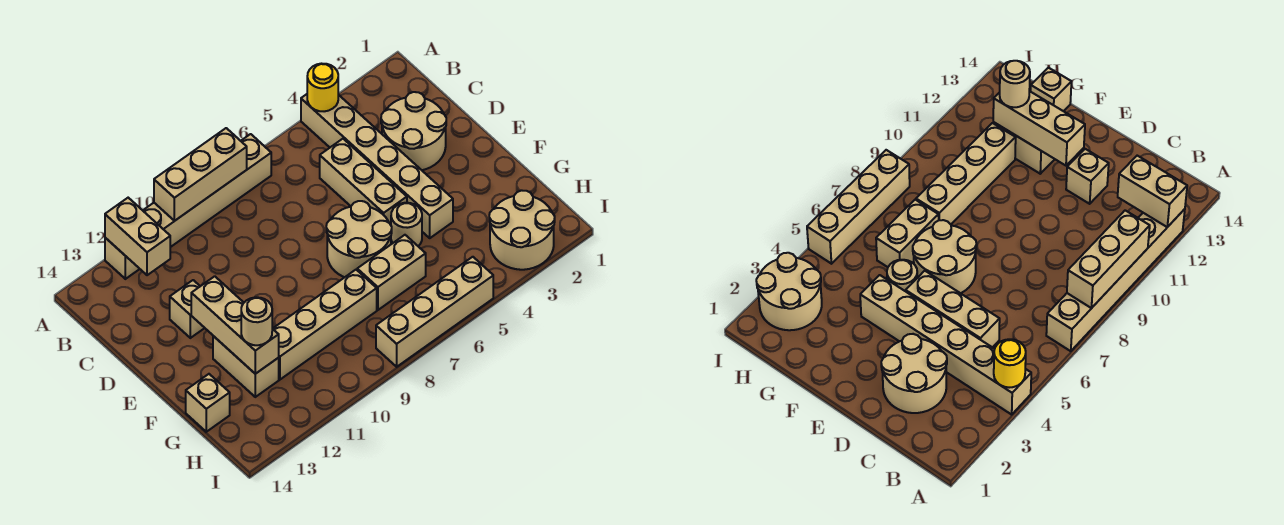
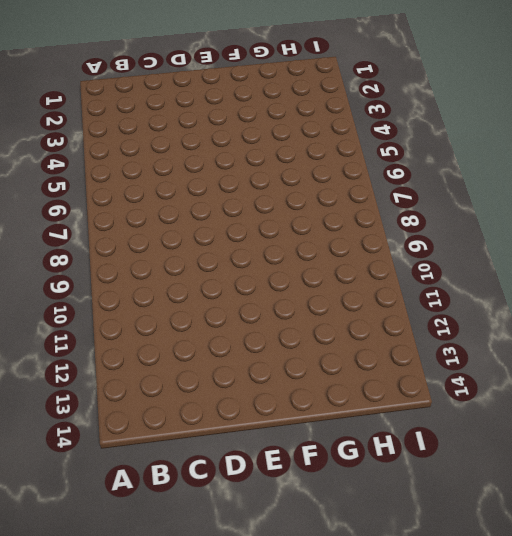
none -> tan 1x6 brick [301,94,453,238]
none -> tan 1x6 brick [105,134,271,279]
none -> tan 2x2 round brick [381,92,446,170]

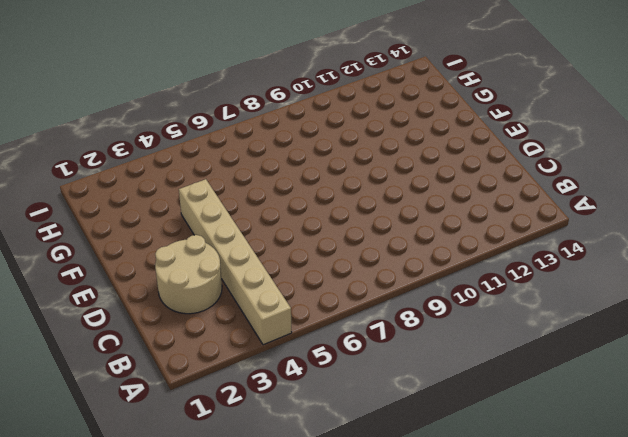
none -> tan 1x6 brick [105,134,271,279]
none -> tan 1x3 brick [320,139,407,225]
none -> tan 1x1 brick [170,280,204,338]

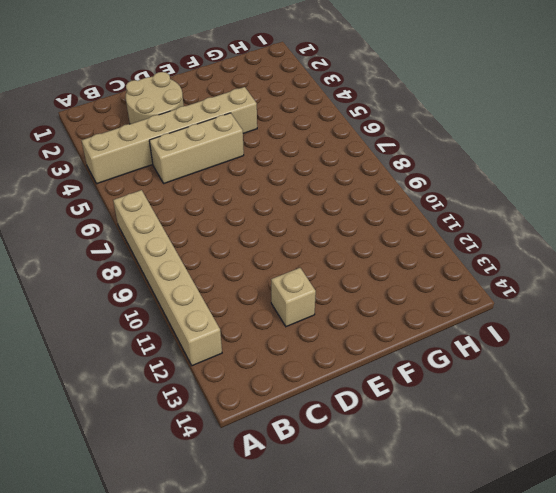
none -> tan 2x2 round brick [326,201,392,277]
none -> tan 1x1 round brick [391,203,422,246]
none -> tan 1x2 brick [213,336,279,397]

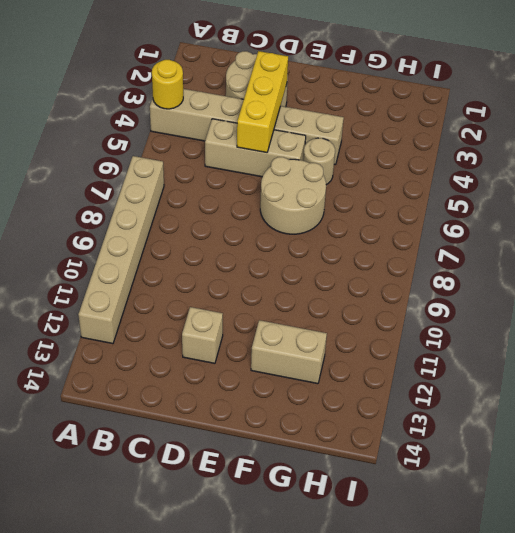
yellow 1x3 brick [237,51,288,153] -> none
none -> tan 1x2 brick [357,235,426,310]
none -> tan 1x4 brick [273,270,377,380]
none -> tan 1x1 brick [186,374,230,432]

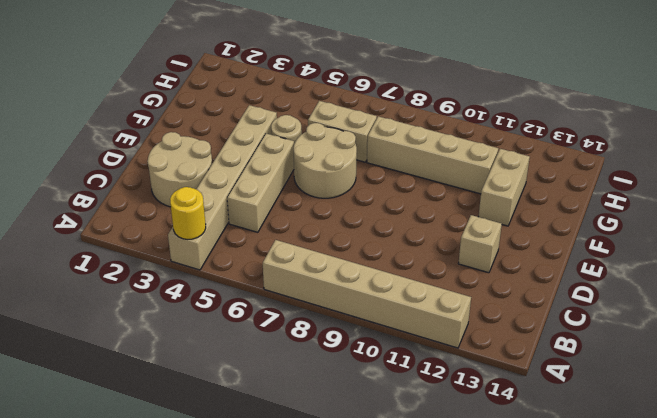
none -> tan 1x1 brick [186,374,230,432]
none -> tan 2x2 round brick [489,190,555,270]
none -> tan 1x4 brick [376,257,493,367]

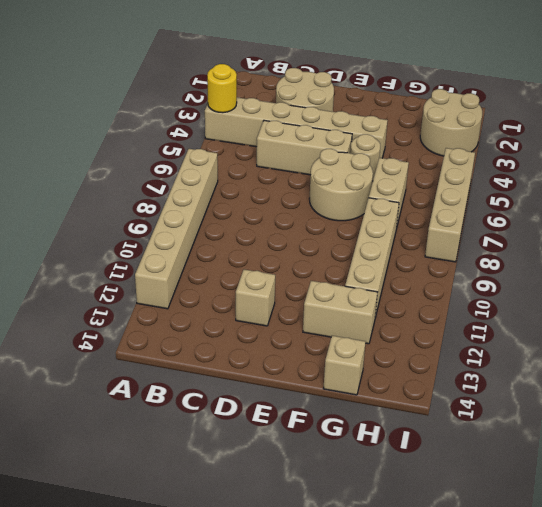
none -> tan 1x3 brick [154,128,247,221]
none -> tan 1x2 brick [105,198,170,275]
none -> tan 1x3 brick [191,276,279,374]

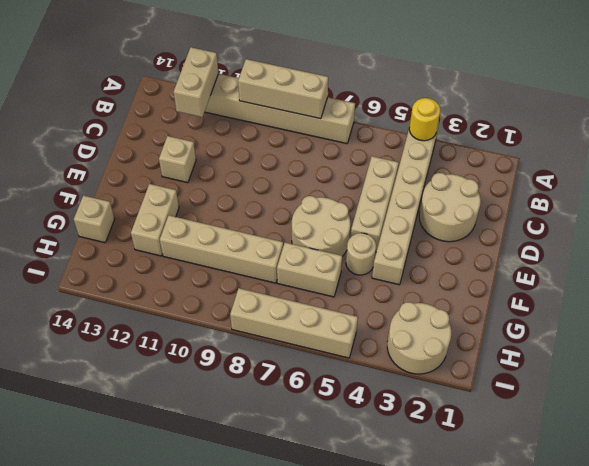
none -> tan 1x3 brick [191,276,279,374]
none -> tan 1x1 round brick [241,297,272,345]

